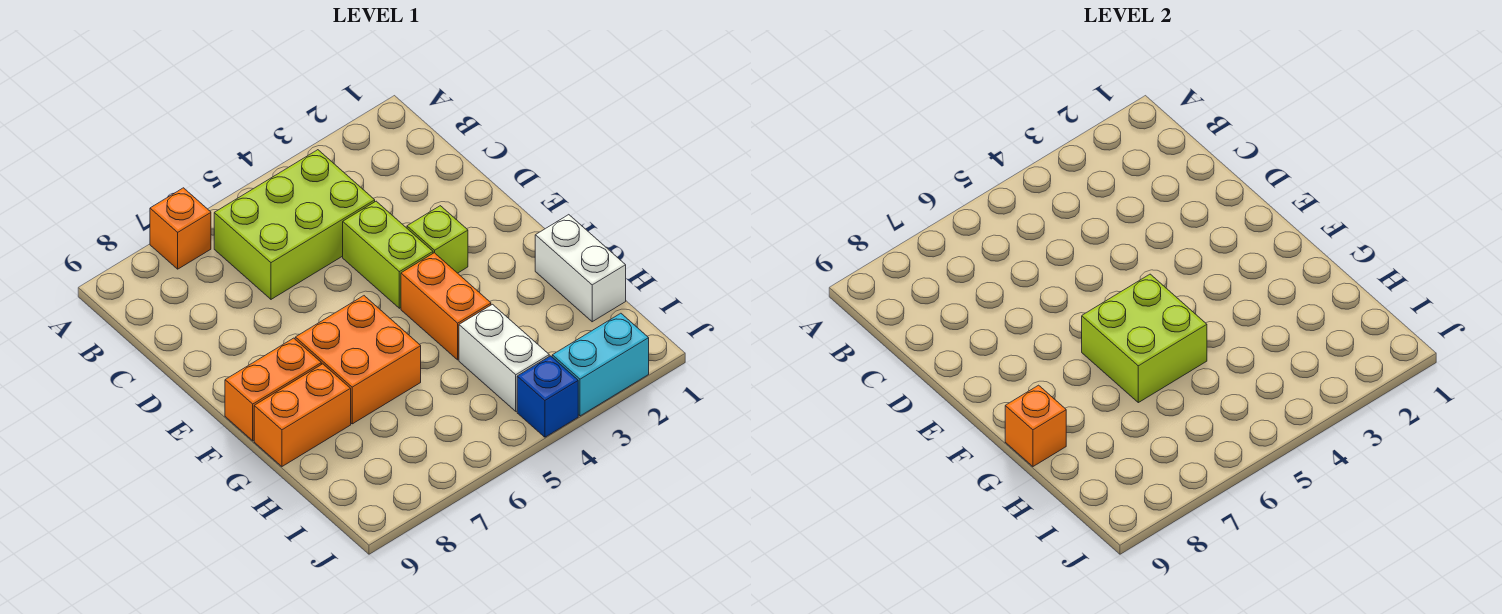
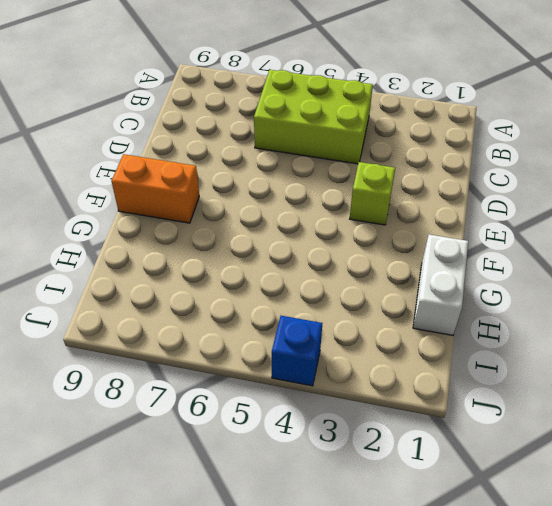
none -> orange 1x1 brick [150,188,211,269]
none -> lime 1x2 brick [343,201,433,308]
none -> orange 1x2 brick [401,253,491,360]

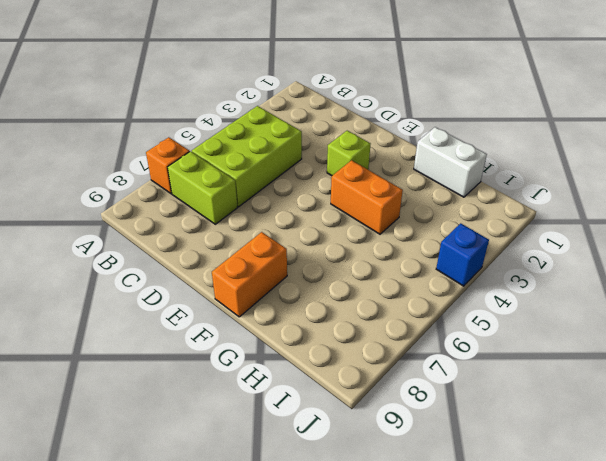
lime 1x2 brick [168,151,237,224] -> lime 1x2 brick moved to [343,201,433,308]
none -> orange 2x2 brick [295,296,421,424]
none -> orange 1x2 brick [254,364,351,466]
none -> white 1x2 brick [459,304,549,411]

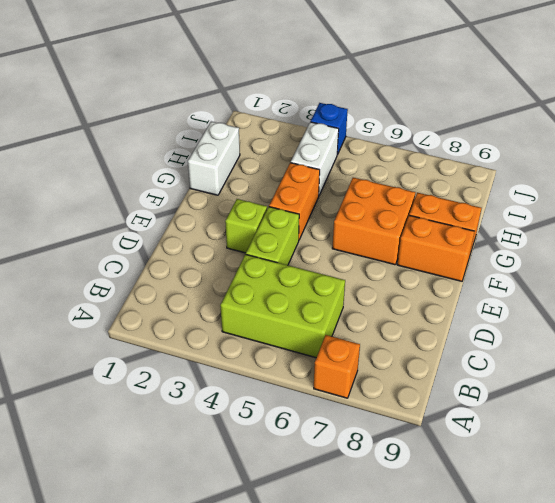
none -> cyan 1x2 brick [552,313,649,416]
none -> lime 2x2 brick [1082,274,1207,403]
none -> orange 1x1 brick [1005,385,1066,466]

